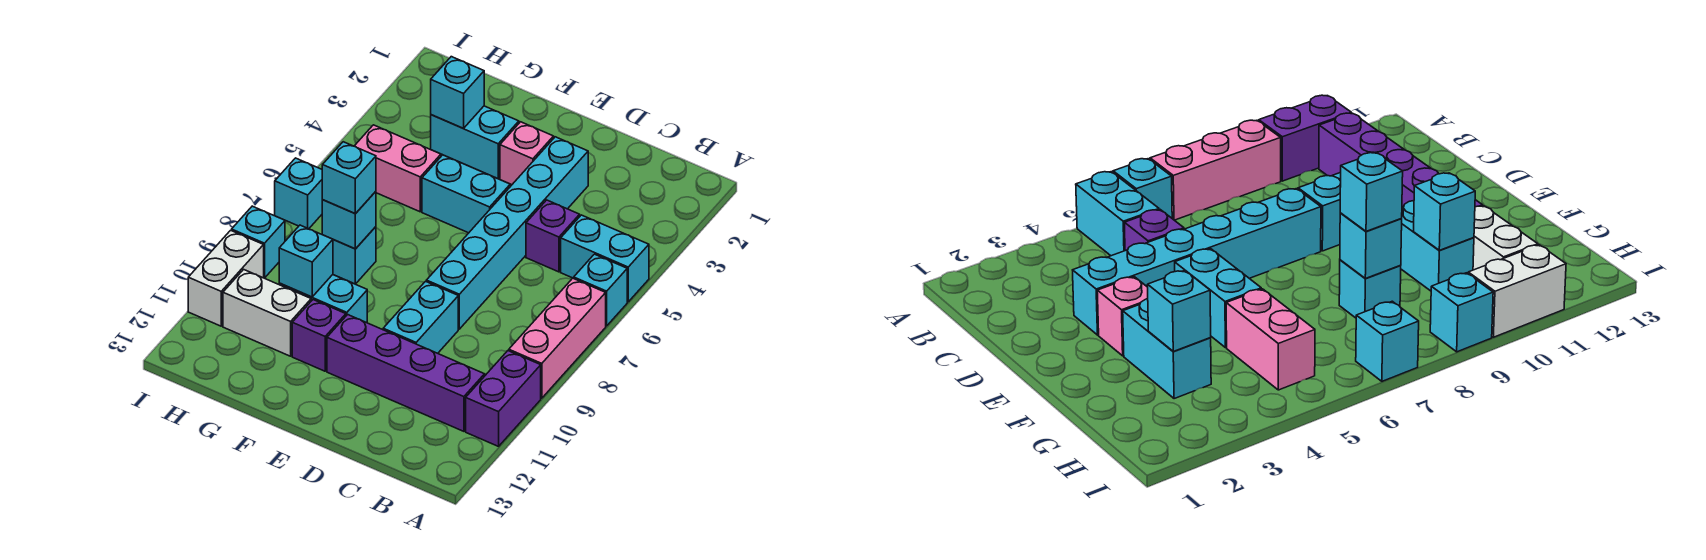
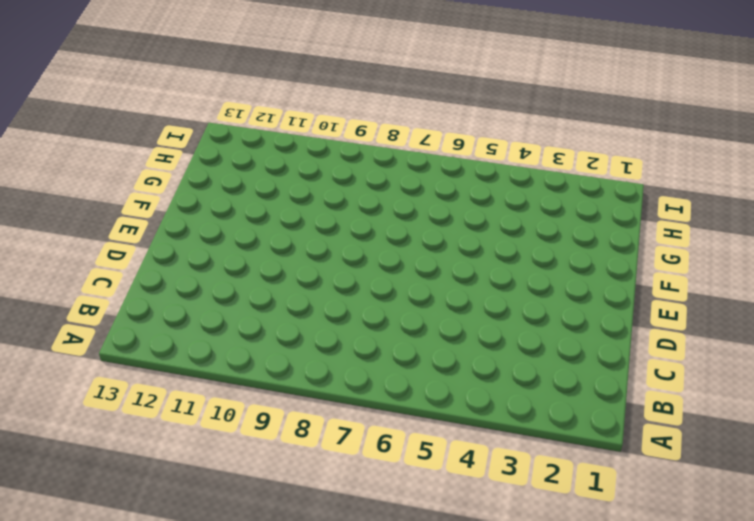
none -> cyan 1x2 brick [561,215,649,302]
none -> cyan 1x1 brick [574,254,627,326]
none -> pink 1x3 brick [509,278,606,398]

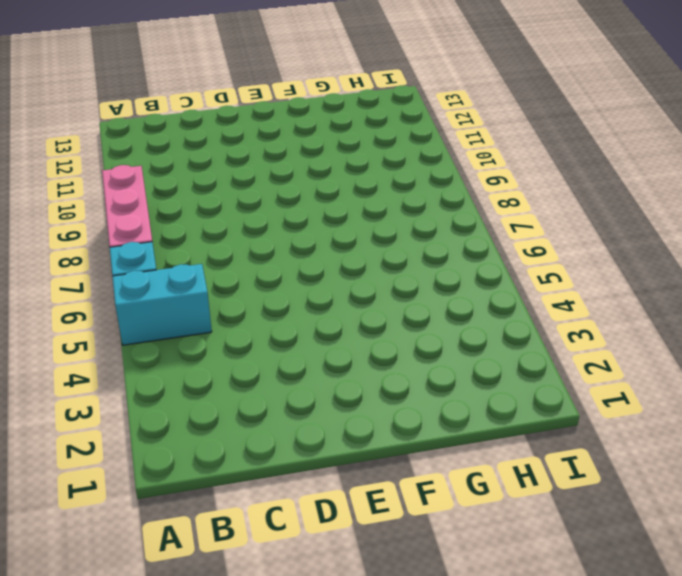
none -> purple 1x2 brick [466,351,541,446]
none -> purple 1x4 brick [327,315,485,431]
none -> purple 1x1 brick [526,200,580,272]

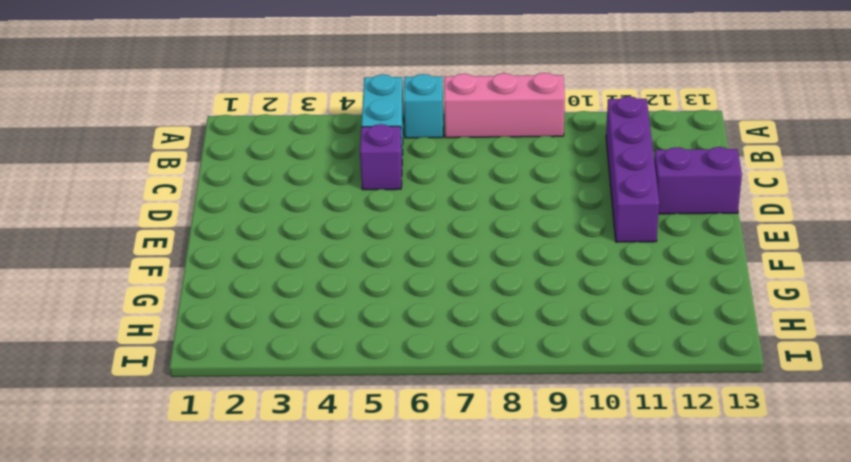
purple 1x2 brick [654,147,742,214] -> purple 1x2 brick moved to [466,351,541,446]
none -> cyan 1x6 brick [426,137,588,329]
none -> cyan 1x2 brick [383,281,458,353]
none -> pink 1x1 brick [500,122,554,185]

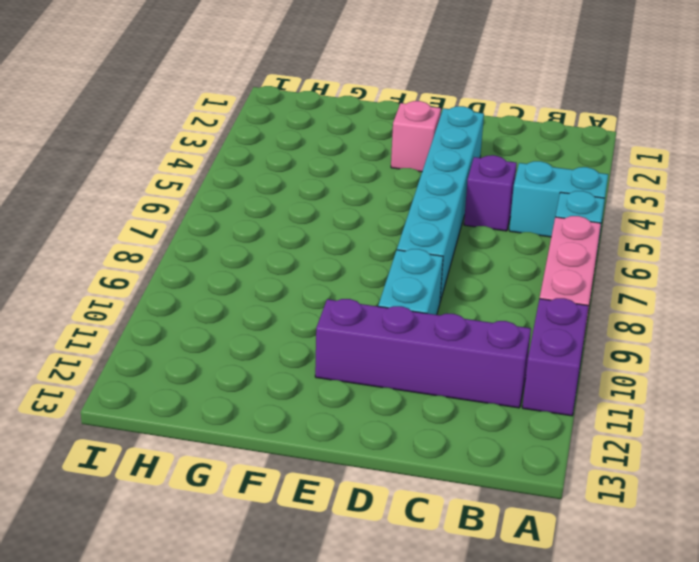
none -> cyan 1x2 brick [422,155,510,233]
none -> cyan 1x2 brick [431,106,519,179]
none -> cyan 1x2 brick [279,275,367,323]

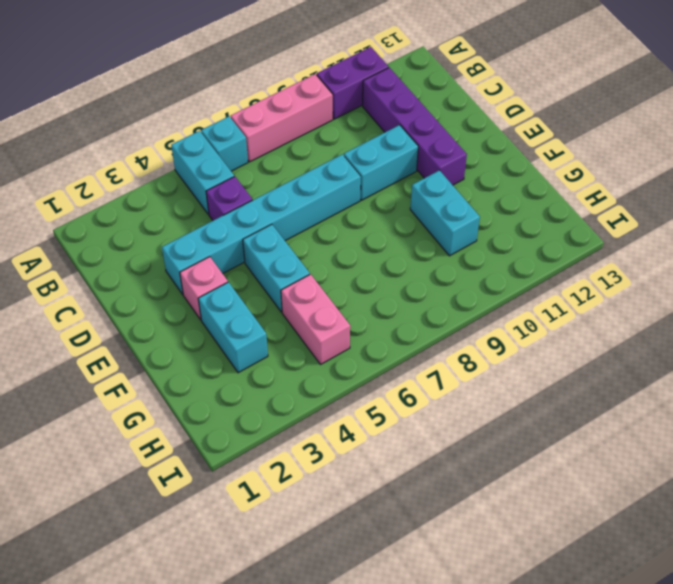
none -> purple 1x1 brick [292,300,346,371]
none -> cyan 1x1 brick [333,227,376,284]
none -> white 1x2 brick [223,269,311,356]

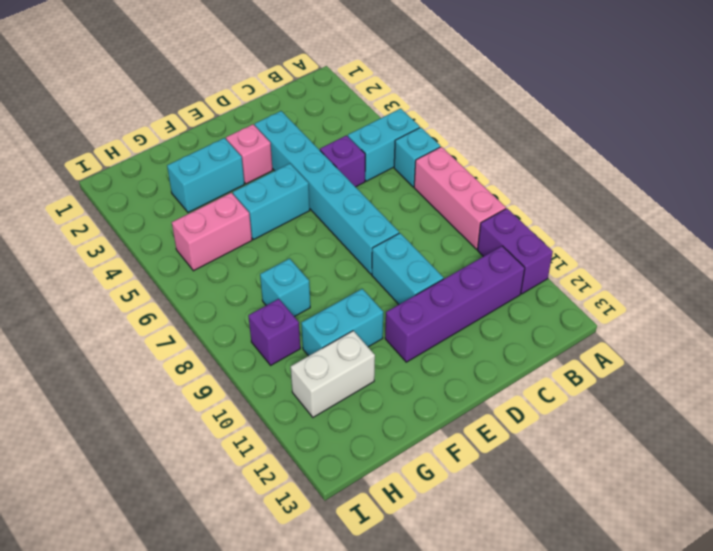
purple 1x1 brick [248,299,300,365] -> purple 1x1 brick moved to [292,300,346,371]
none -> cyan 1x1 brick [275,158,323,229]
none -> cyan 1x1 brick [232,206,285,278]
none -> white 1x2 brick [188,230,264,326]

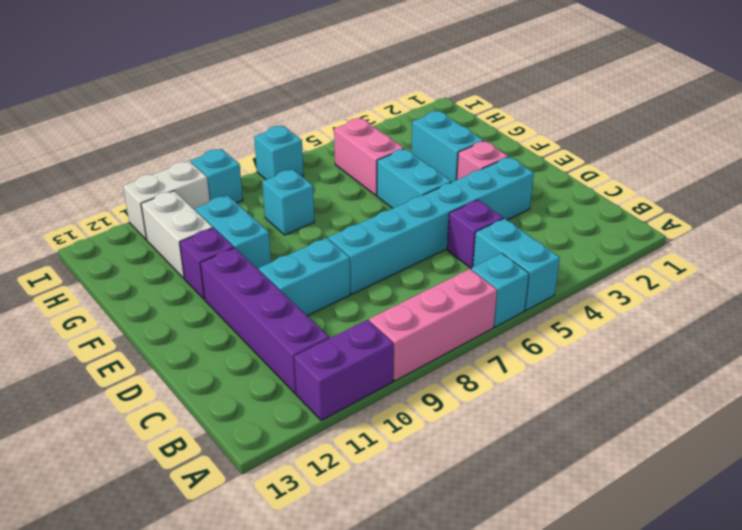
none -> cyan 1x1 brick [431,57,484,128]
none -> cyan 1x1 brick [322,191,376,249]
none -> cyan 1x1 brick [279,225,333,297]

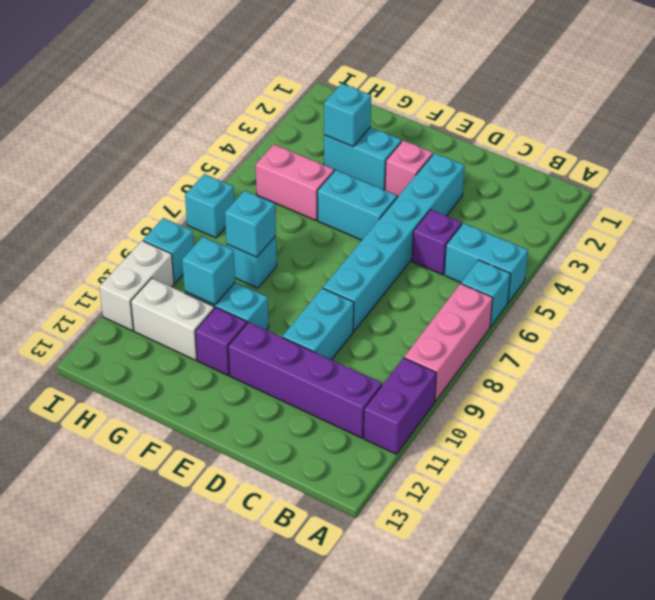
none -> cyan 1x1 brick [322,142,376,214]

